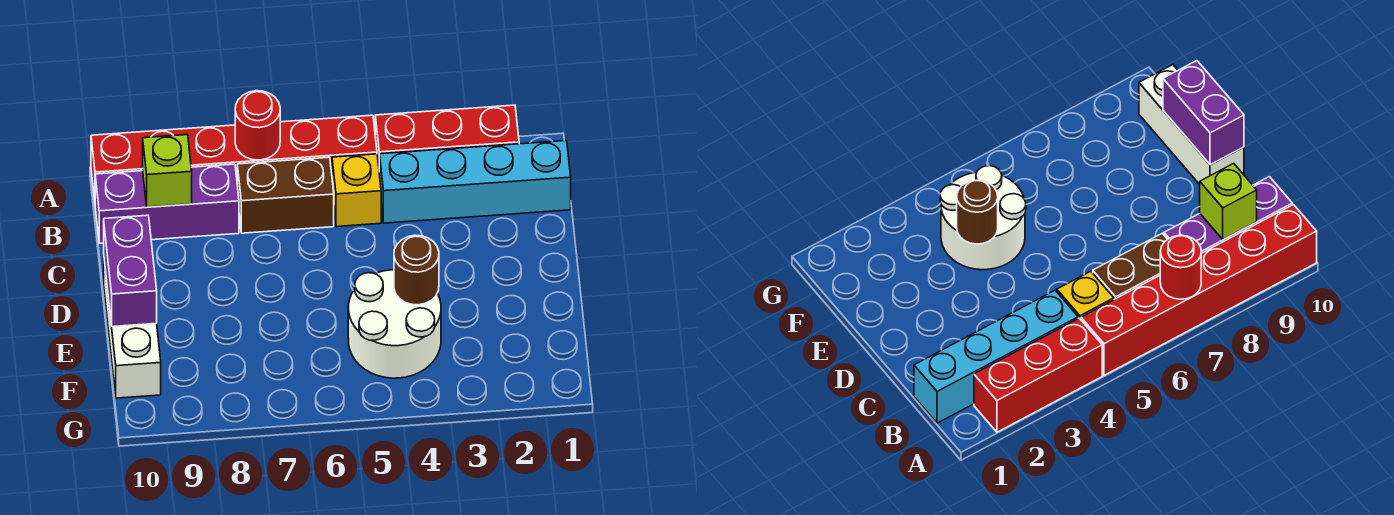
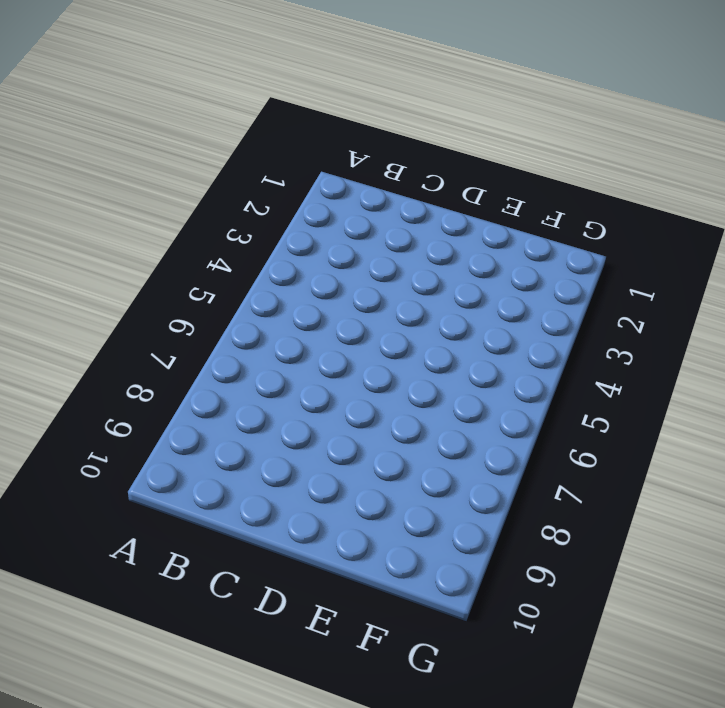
none -> red 1x3 brick [375,105,519,175]
none -> red 1x6 brick [91,115,377,199]
none -> cyan 1x4 brick [380,141,571,223]

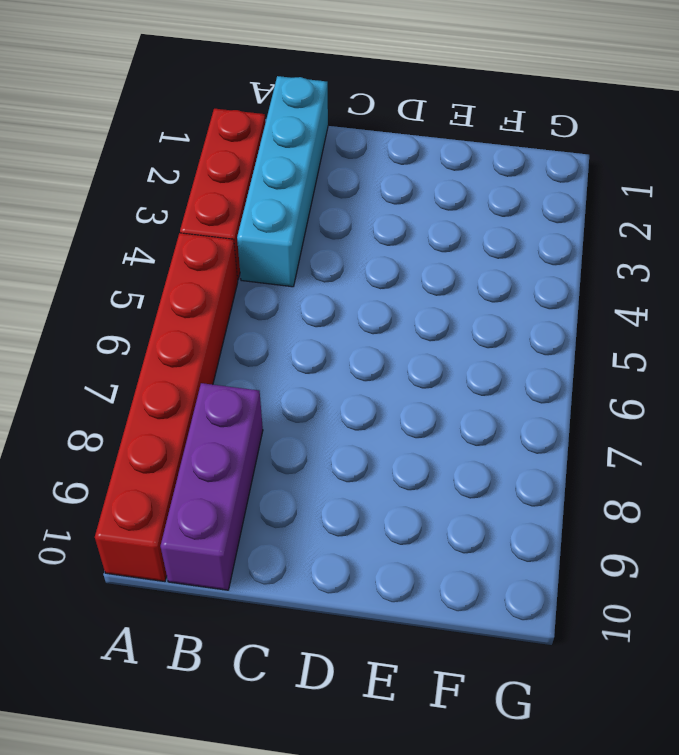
none -> yellow 1x1 brick [332,154,381,227]
none -> brown 1x2 brick [237,157,334,233]
none -> white 1x3 brick [104,261,161,398]

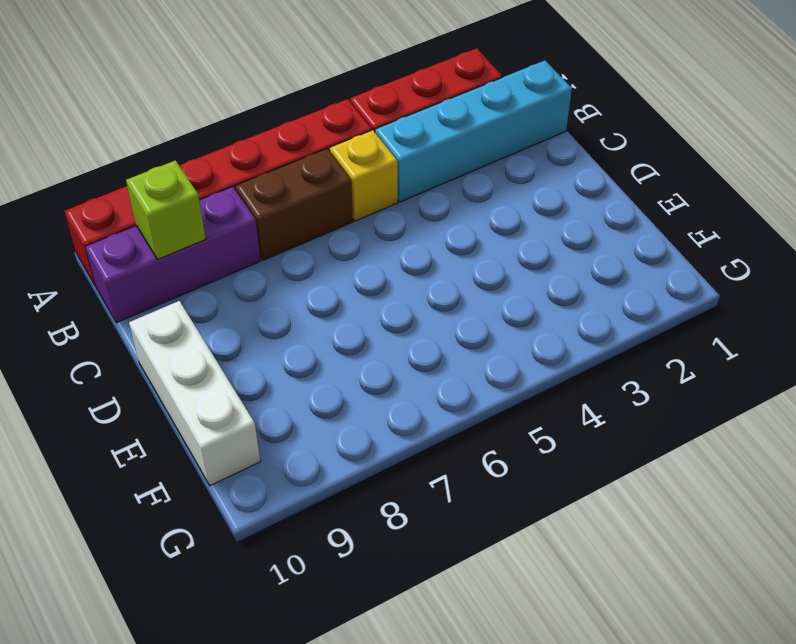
none -> white 2x2 round brick [348,270,441,378]
none -> red 1x1 round brick [235,91,280,160]
none -> purple 1x2 brick [104,215,157,327]

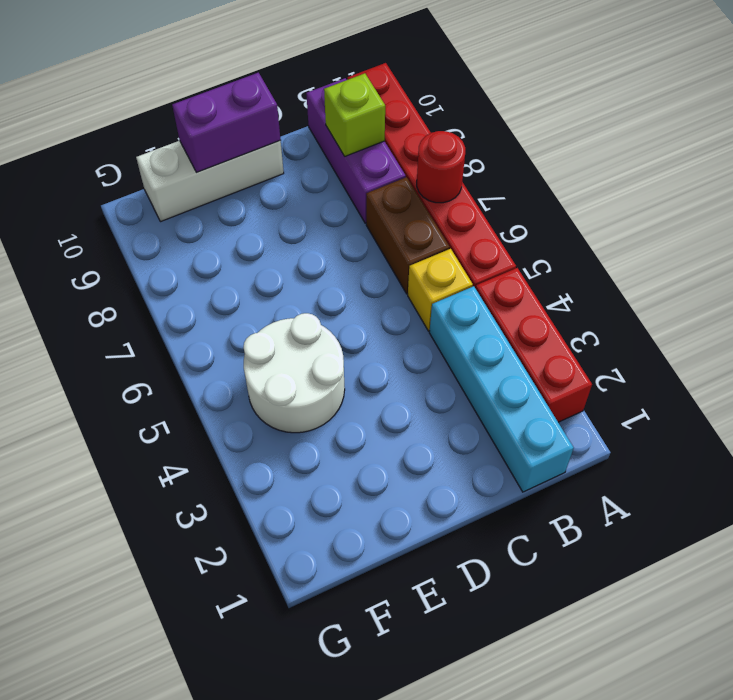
none -> brown 1x1 round brick [394,235,439,305]

